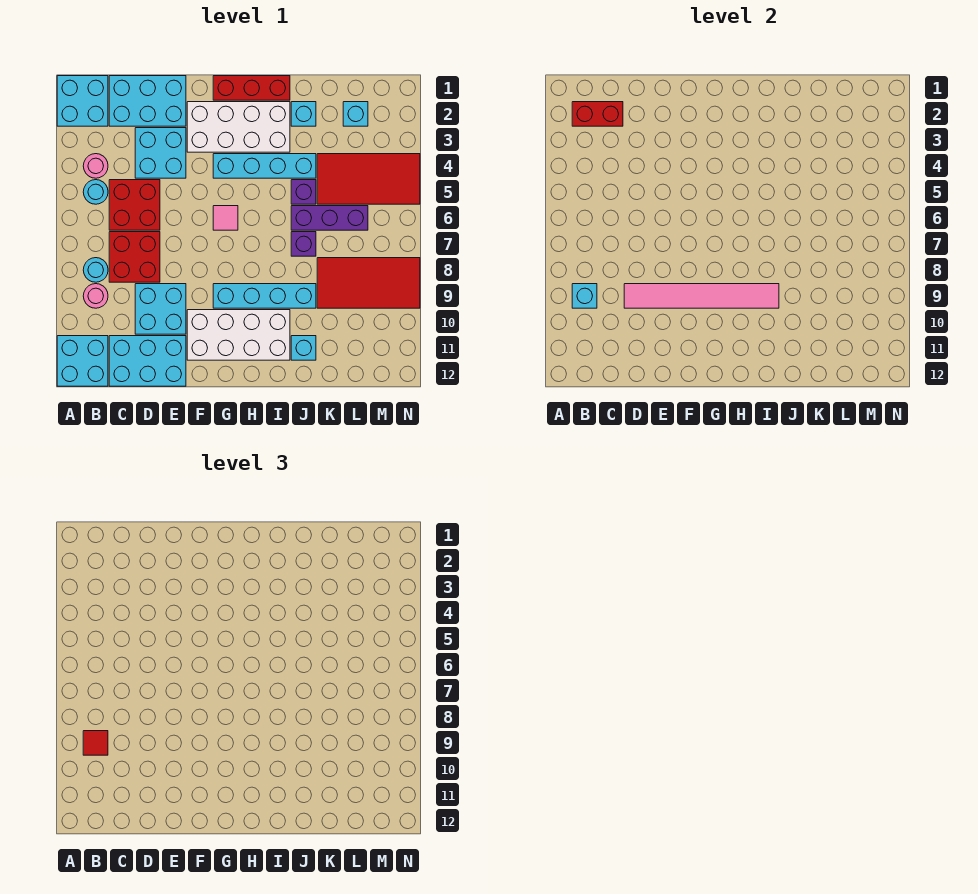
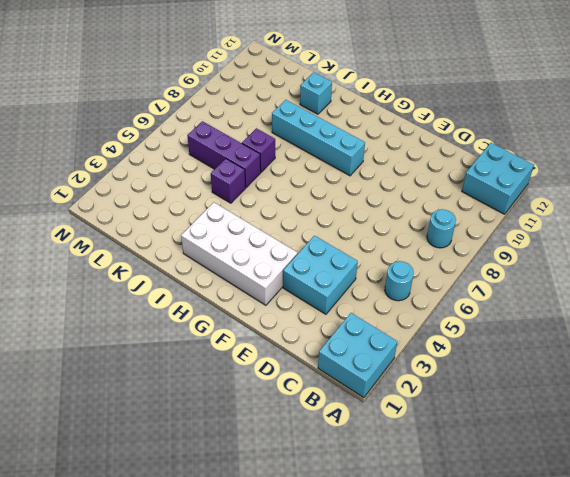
none -> pink 1x1 round brick [83,154,108,178]
none -> pink 1x1 round brick [83,284,108,308]
none -> cyan 2x3 brick [109,76,186,126]
none -> red 2x2 brick [109,180,160,230]

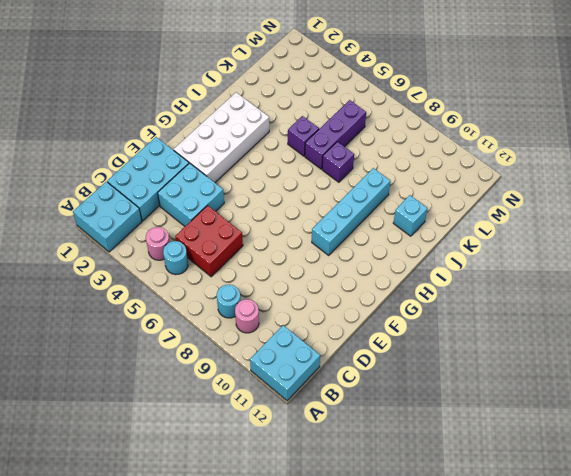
none -> red 2x2 brick [109,232,160,282]
none -> cyan 2x3 brick [109,336,186,386]
none -> cyan 2x2 brick [135,284,186,334]
none -> white 2x4 brick [187,310,290,360]

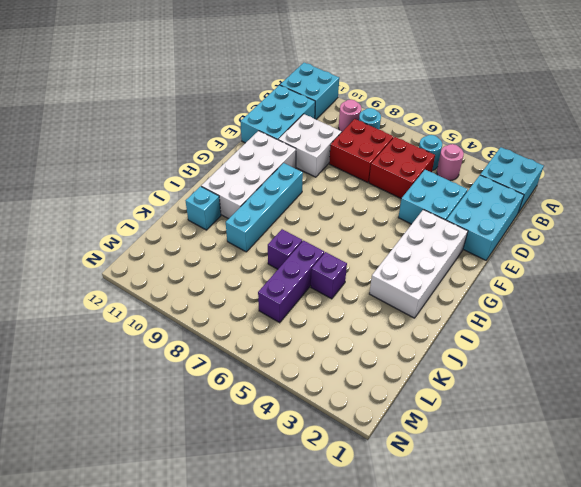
white 2x2 brick [278,114,342,177] -> cyan 2x2 brick [135,284,186,334]
none -> red 1x3 brick [213,76,290,100]
none -> cyan 1x4 brick [213,154,316,178]
none -> pink 1x1 tile [213,206,238,230]
none -> cyan 1x1 brick [291,102,316,126]

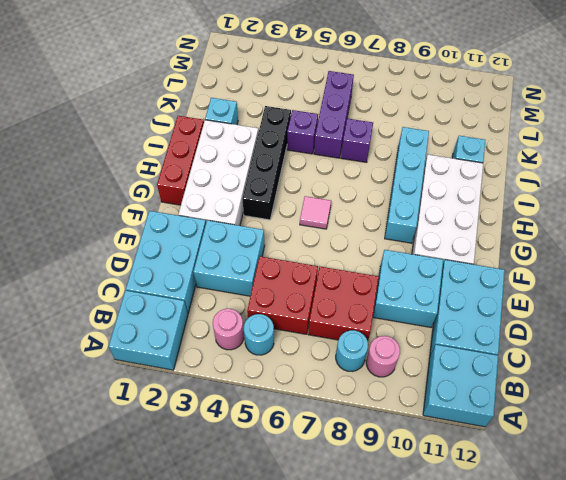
black 1x4 brick [243,106,291,220] -> cyan 1x4 brick [213,154,316,178]
none -> red 2x4 tile [317,154,420,204]
none -> red 2x4 tile [317,258,420,308]
none -> cyan 1x1 brick [343,102,368,126]
none -> red 1x2 brick [572,102,623,126]

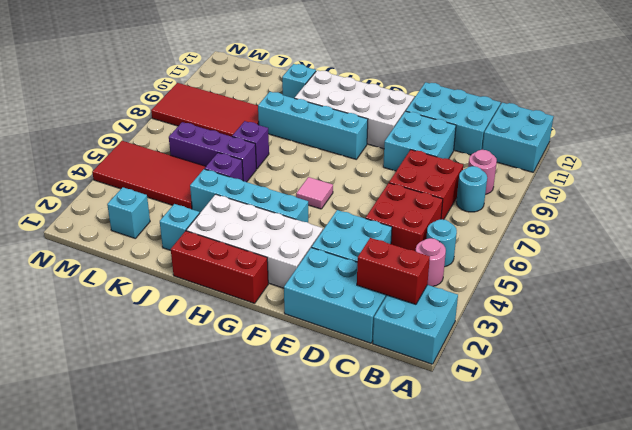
none -> cyan 1x1 brick [572,284,597,308]
none -> pink 1x6 tile [624,284,779,308]
none -> red 1x1 tile [83,731,108,755]

